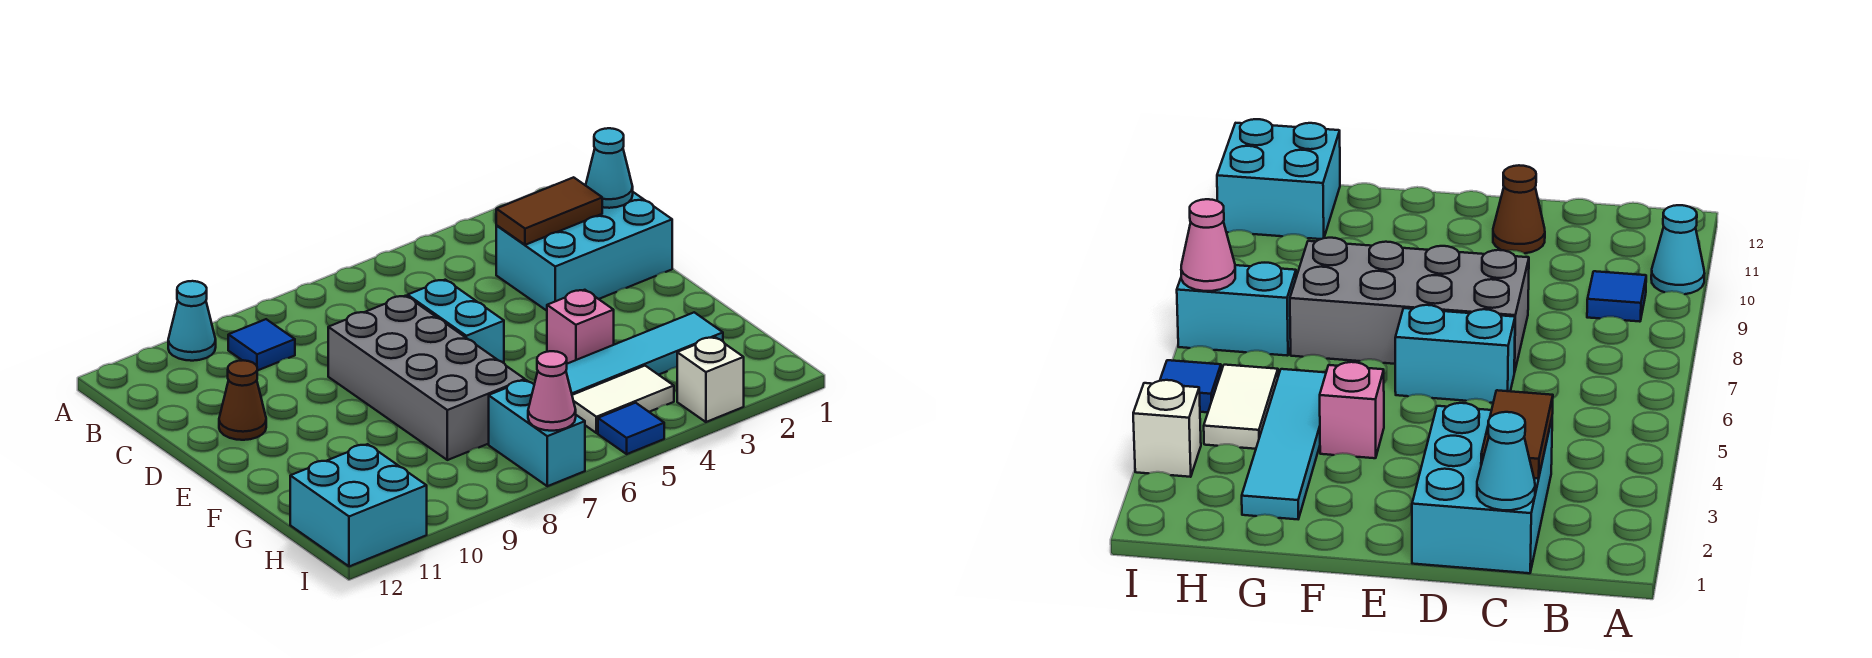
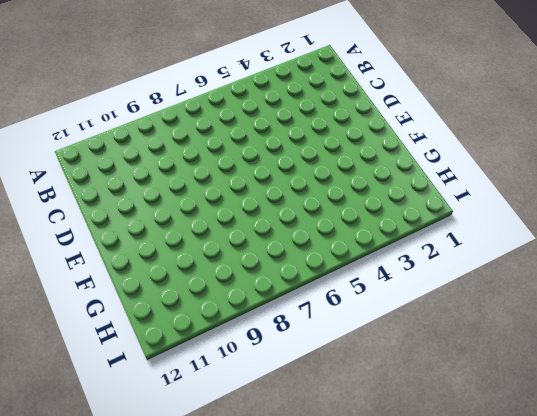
none -> cyan 1x1 cone [168,281,216,361]
none -> blue 1x1 tile [228,319,295,371]
none -> cyan 2x3 brick [496,192,672,311]

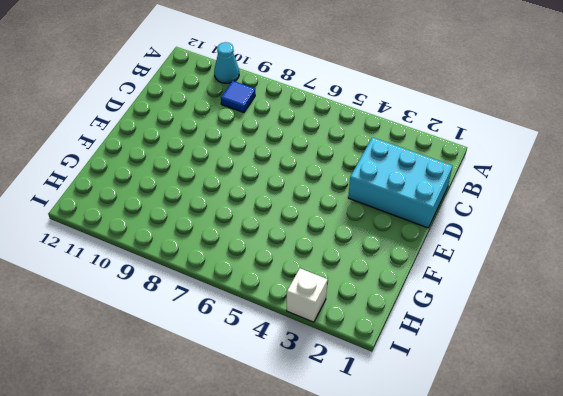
none -> cyan 1x2 brick [408,280,504,363]
none -> grey 2x4 brick [328,296,525,460]
none -> brown 1x1 cone [219,360,266,440]

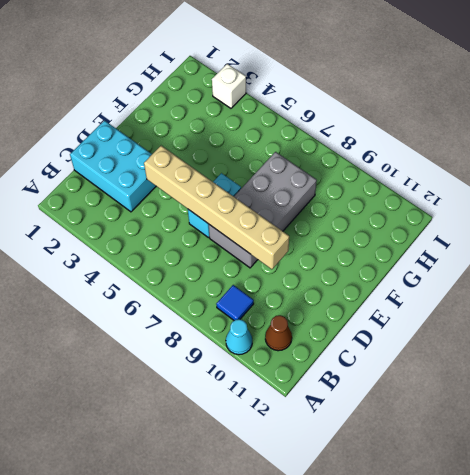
brown 1x1 cone [265,315,292,351] -> brown 1x1 cone moved to [219,360,266,440]
tan 1x6 brick [144,146,289,269] -> none
none -> pink 1x1 brick [547,290,614,364]
none -> cyan 1x4 tile [566,312,723,395]
none -> white 1x2 tile [572,366,674,433]

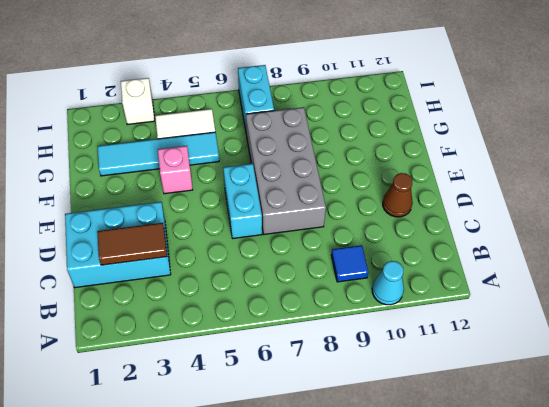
none -> cyan 2x2 brick [290,444,427,567]
none -> blue 1x1 tile [598,403,664,454]
none -> cyan 1x1 cone [586,128,633,208]

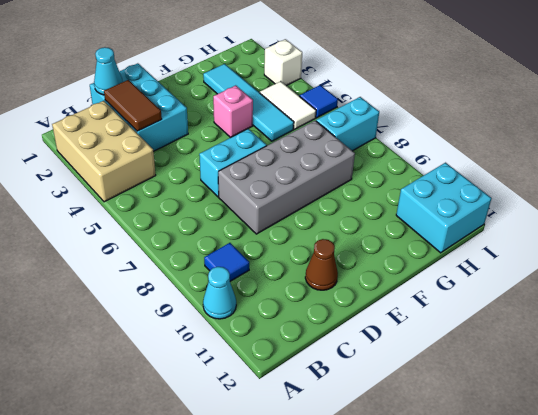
tan 2x3 brick [52,101,156,202] -> none
none -> pink 1x1 cone [528,351,576,431]

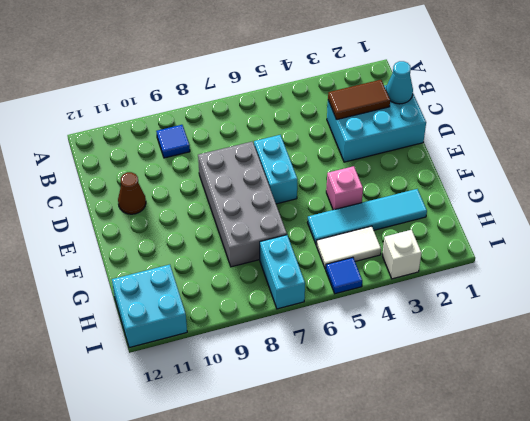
none -> cyan 1x1 cone [168,281,216,361]
none -> pink 1x1 cone [528,351,576,431]

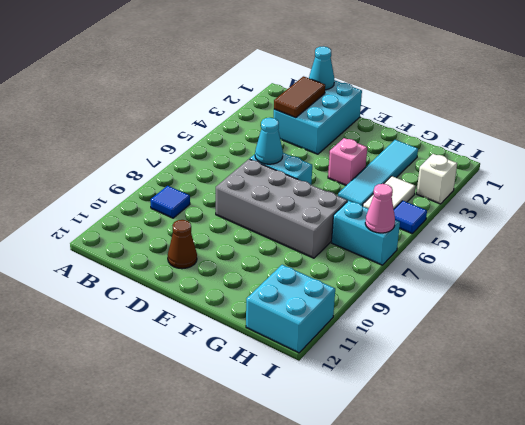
cyan 1x1 cone [255,118,283,164] -> cyan 1x1 cone moved to [168,281,216,361]

